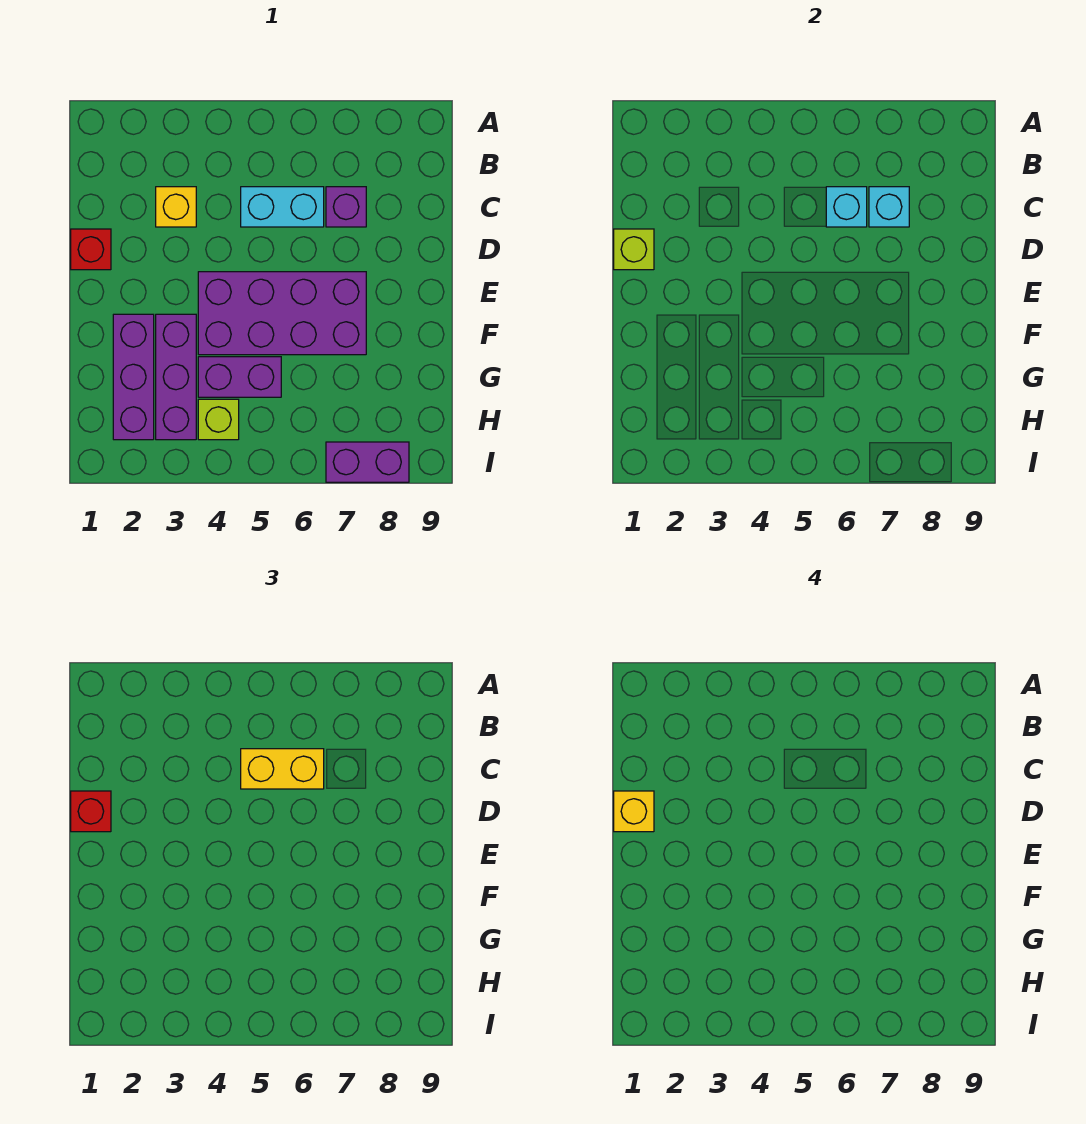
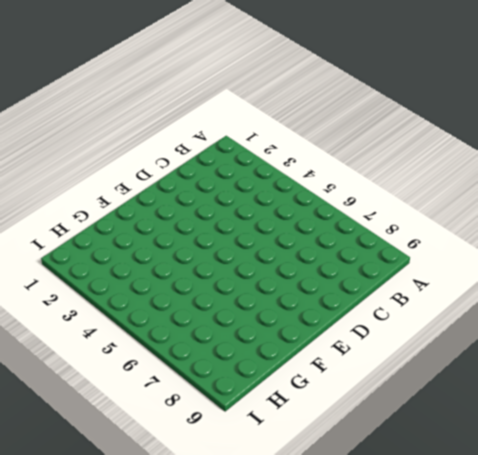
none -> yellow 1x1 brick [156,187,196,227]
none -> cyan 1x2 brick [241,187,324,227]
none -> purple 1x1 brick [326,187,366,227]

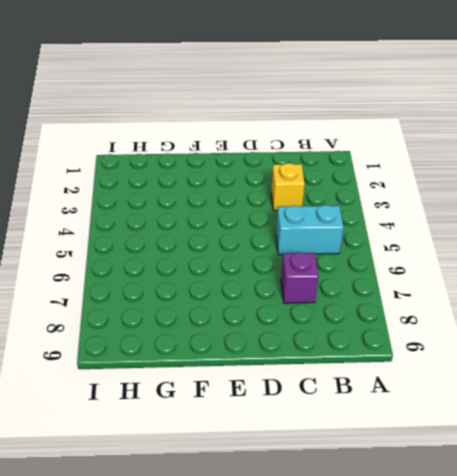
cyan 1x2 brick [276,205,344,255] -> cyan 1x2 brick turned to [241,187,324,227]
none -> red 1x1 brick [71,229,111,270]
none -> purple 2x4 brick [198,272,366,355]
none -> purple 1x3 brick [113,314,154,440]

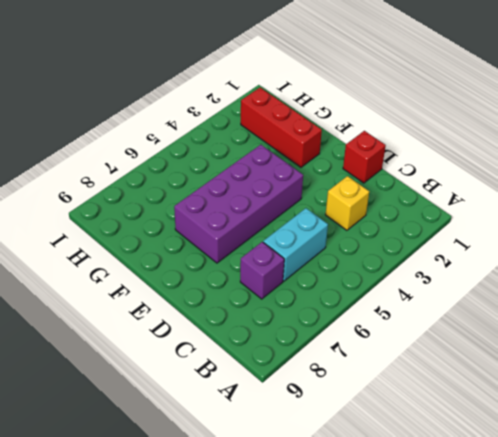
red 1x3 brick [241,88,322,167] -> purple 1x3 brick [113,314,154,440]
none -> purple 1x3 brick [156,314,196,440]
none -> purple 1x2 brick [198,357,281,397]
none -> lime 1x1 brick [198,399,239,440]

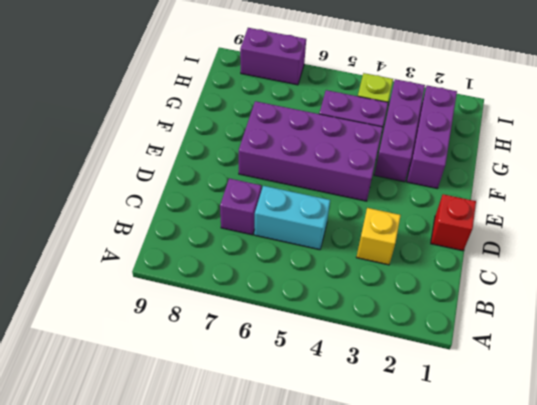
none -> cyan 1x1 brick [826,187,867,227]
none -> cyan 1x1 brick [869,187,909,227]
none -> lime 1x1 brick [614,229,654,270]

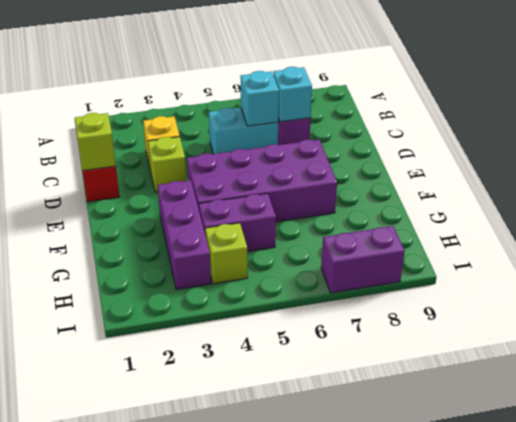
lime 1x1 brick [148,137,186,192] -> none
none -> purple 1x3 brick [113,314,154,440]
none -> yellow 1x2 brick [241,749,324,789]
none -> red 1x1 brick [71,791,111,832]

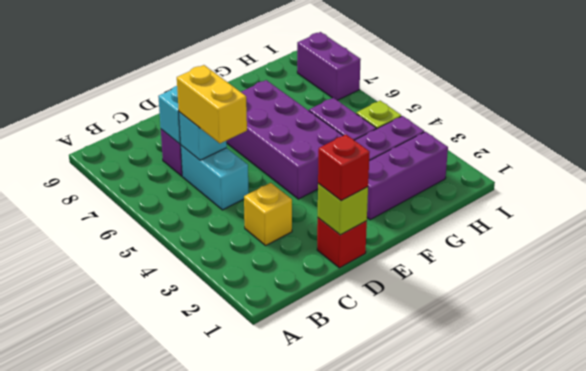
none -> yellow 1x1 brick [614,791,654,832]

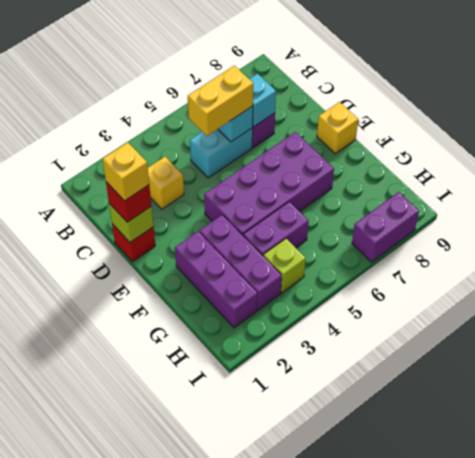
yellow 1x1 brick [317,102,358,154] -> none

